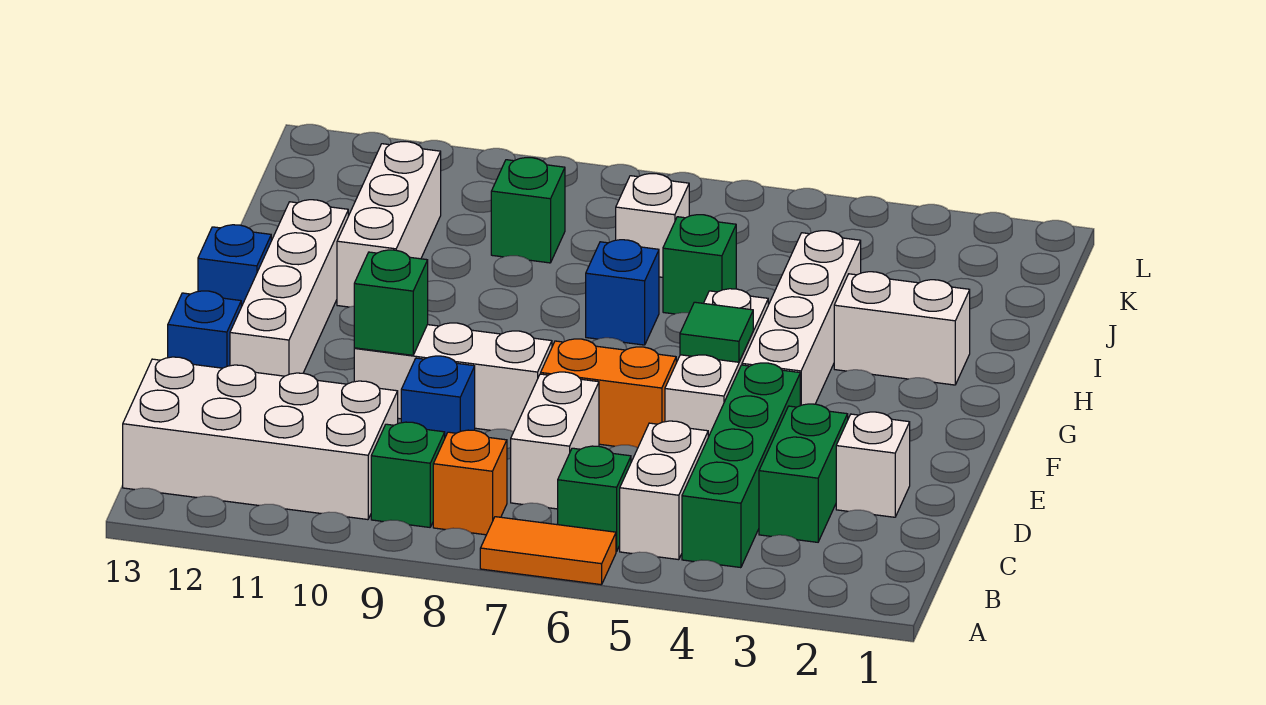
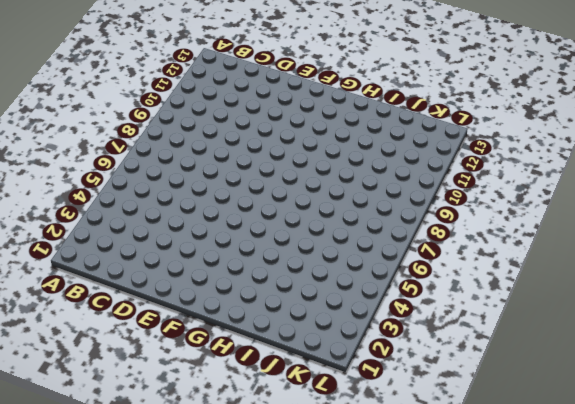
none -> orange 1x2 tile [480,517,616,585]
none -> green 1x4 brick [682,363,800,568]
none -> white 1x2 brick [620,421,708,560]

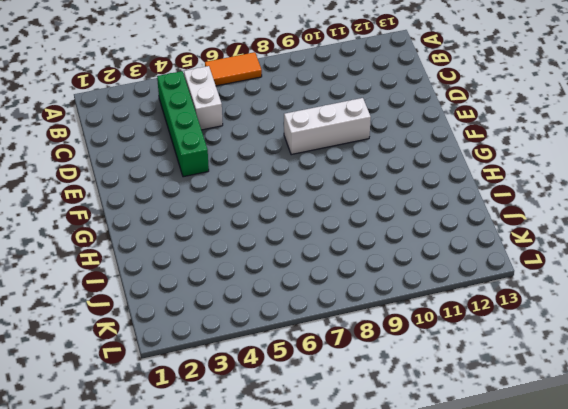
none -> green 1x1 brick [558,446,631,552]
none -> orange 1x1 brick [433,430,507,535]
none -> green 1x1 brick [371,422,445,527]

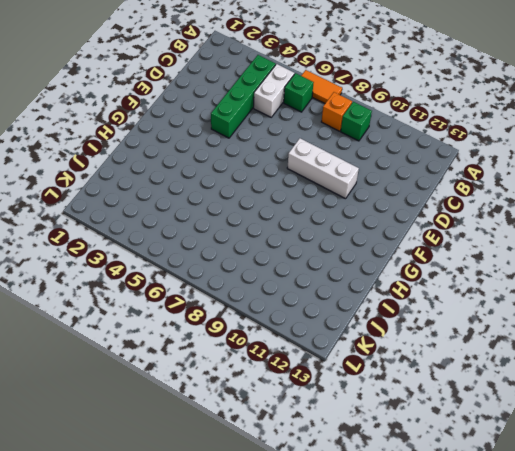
none -> white 2x4 brick [123,357,398,520]
none -> green 1x2 brick [759,404,848,542]
none -> white 1x2 brick [511,372,599,509]

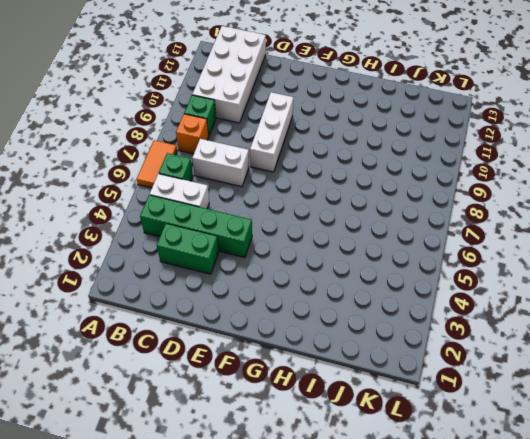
none -> white 1x1 brick [836,412,910,517]
none -> blue 1x1 brick [401,356,475,437]
none -> white 1x3 brick [665,289,768,437]

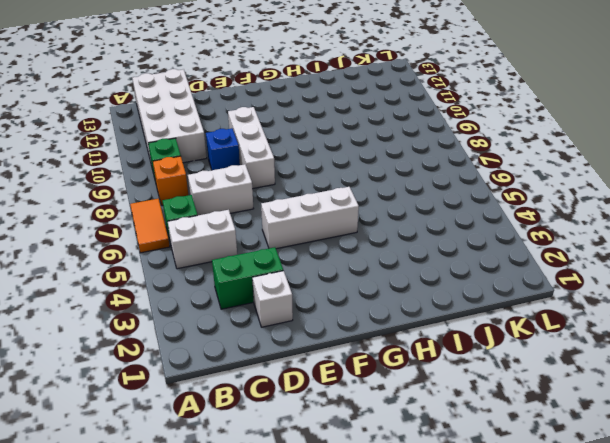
none -> green 1x4 brick [682,363,800,568]
none -> orange 1x2 brick [541,339,676,448]
none -> white 1x4 brick [230,200,348,376]

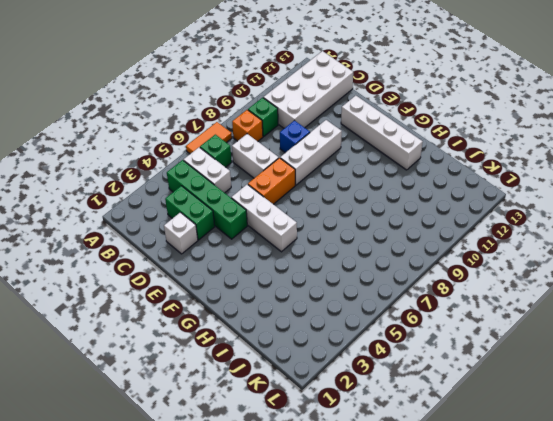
none -> blue 1x1 brick [168,291,241,368]
none -> white 1x4 brick [742,231,861,406]
none -> blue 1x1 brick [198,225,271,307]

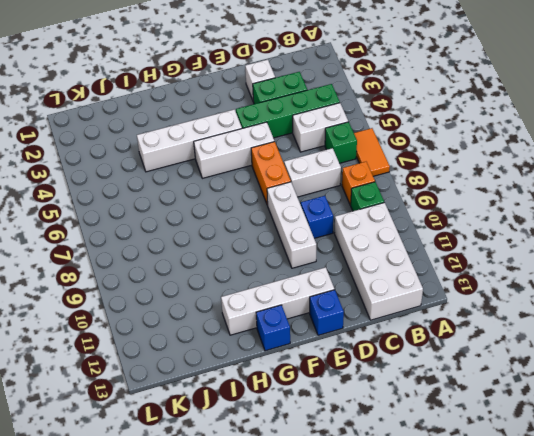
none -> white 1x2 brick [834,272,970,385]
none -> blue 1x1 brick [586,240,659,345]
none -> white 1x3 brick [337,142,441,307]

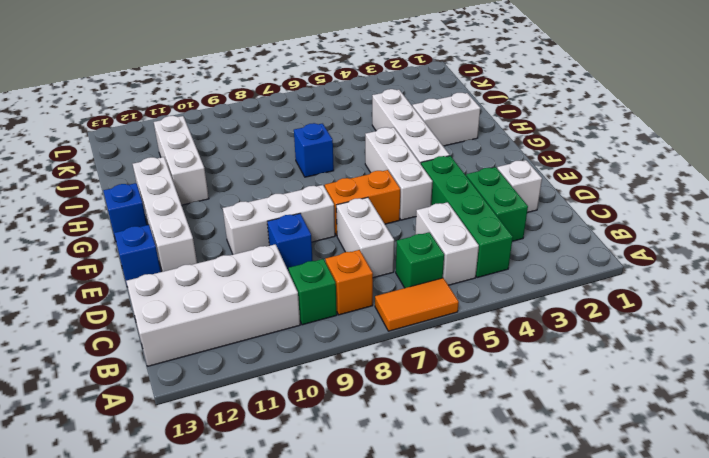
none -> green 1x1 brick [663,215,736,314]
none -> white 1x1 brick [616,174,689,277]
none -> green 1x1 brick [491,158,565,263]

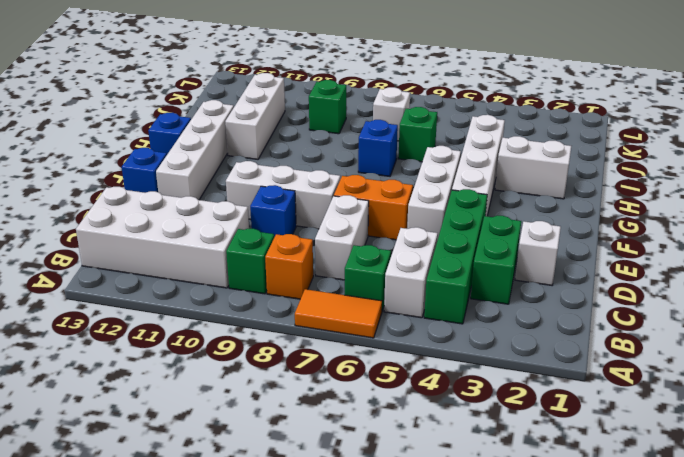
none -> green 1x1 brick [354,250,428,355]
none -> green 1x1 tile [680,302,753,362]

